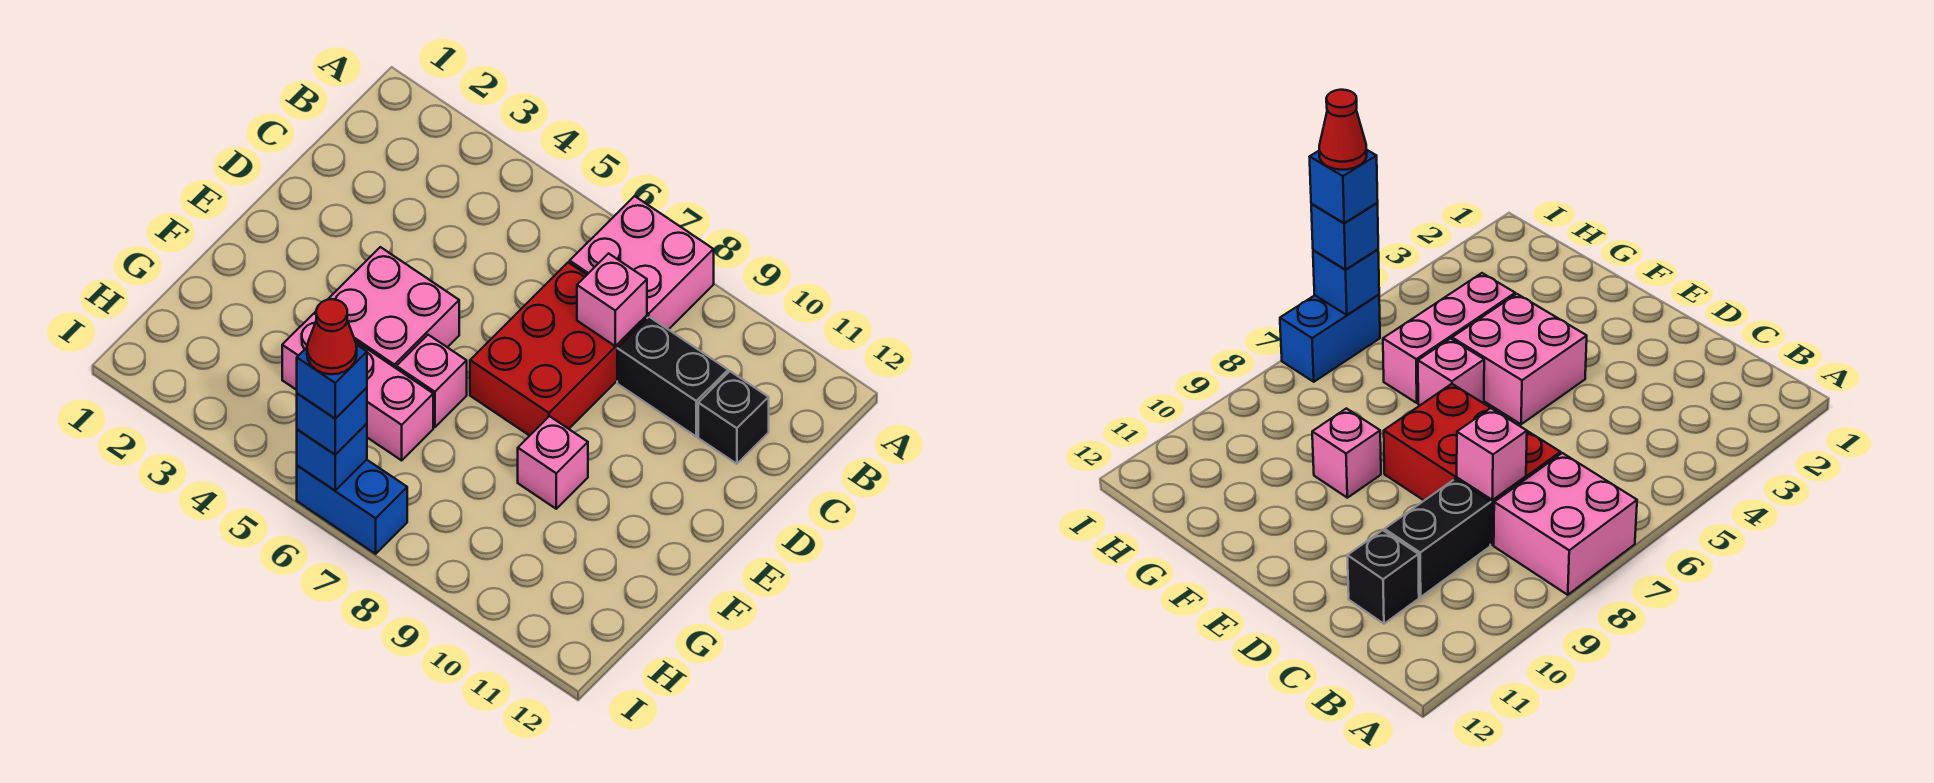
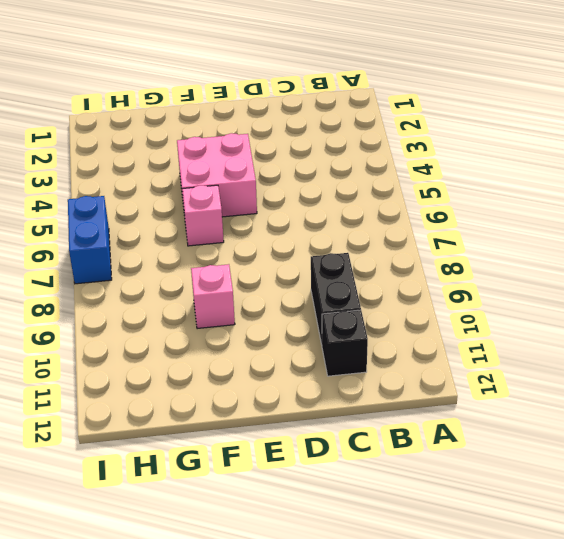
none -> pink 2x2 brick [570,196,714,330]
none -> red 2x3 brick [470,262,647,436]
none -> pink 1x3 brick [282,314,433,460]

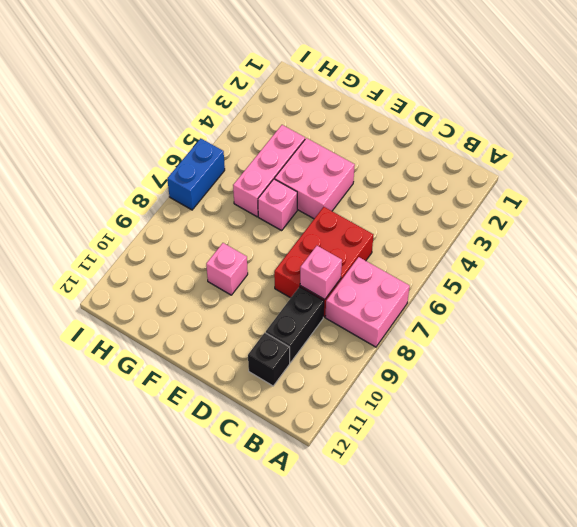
red 2x3 brick [274,207,373,317] -> red 2x3 brick turned to [470,262,647,436]
none -> blue 1x1 brick [297,424,367,490]
none -> blue 1x1 brick [297,388,367,455]
none -> blue 1x1 brick [297,345,367,419]

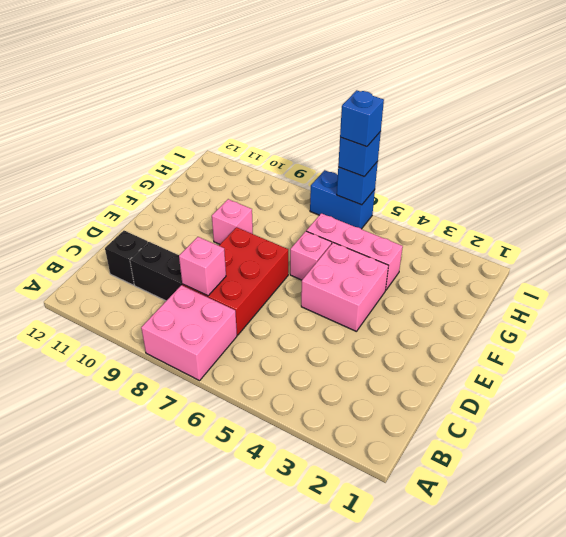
none -> red 1x1 cone [307,299,357,374]

